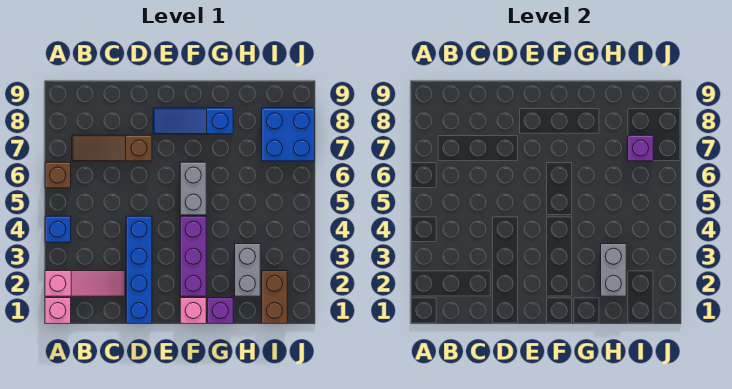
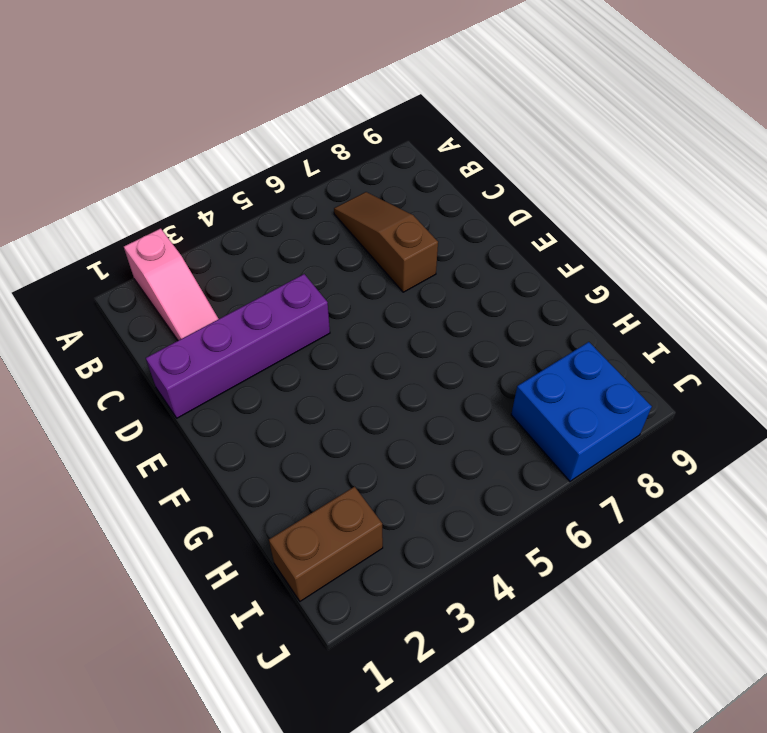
purple 1x4 brick [146,274,330,418] -> blue 1x4 brick [126,216,152,324]
none -> pink 1x1 brick [45,298,71,324]
none -> blue 1x1 brick [45,216,71,242]
none -> brown 1x1 brick [45,162,71,188]

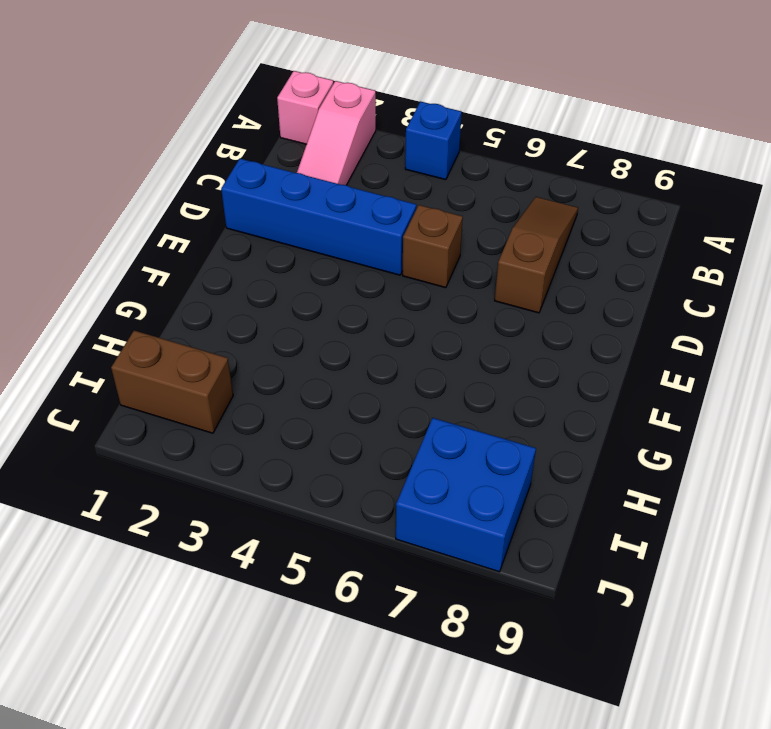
brown 1x1 brick [403,205,463,288] -> brown 1x1 brick moved to [45,162,71,188]
none -> blue 1x3 slope [153,108,233,134]
none -> pink 1x1 brick [180,298,206,324]
none -> purple 1x3 brick [180,216,206,296]

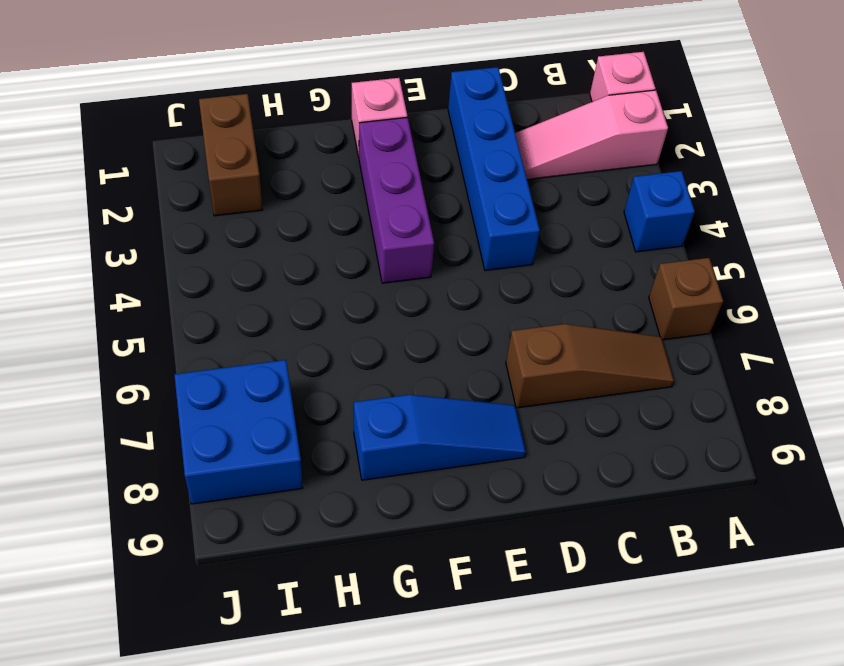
none -> grey 1x2 brick [180,162,206,215]
none -> purple 1x1 brick [207,298,233,324]
none -> grey 1x2 brick [235,244,260,296]

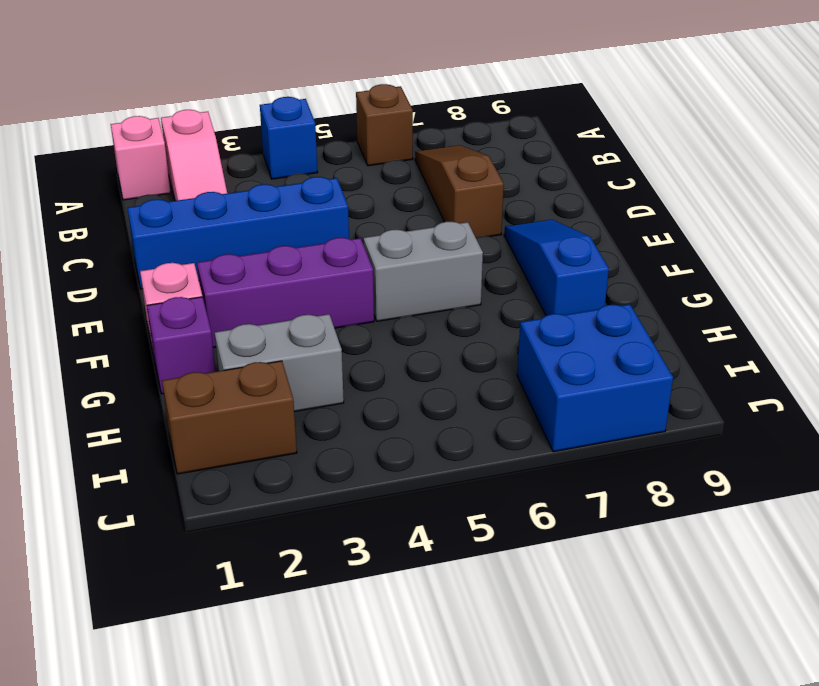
none -> grey 1x2 brick [601,244,626,296]
none -> purple 1x1 brick [628,135,653,161]

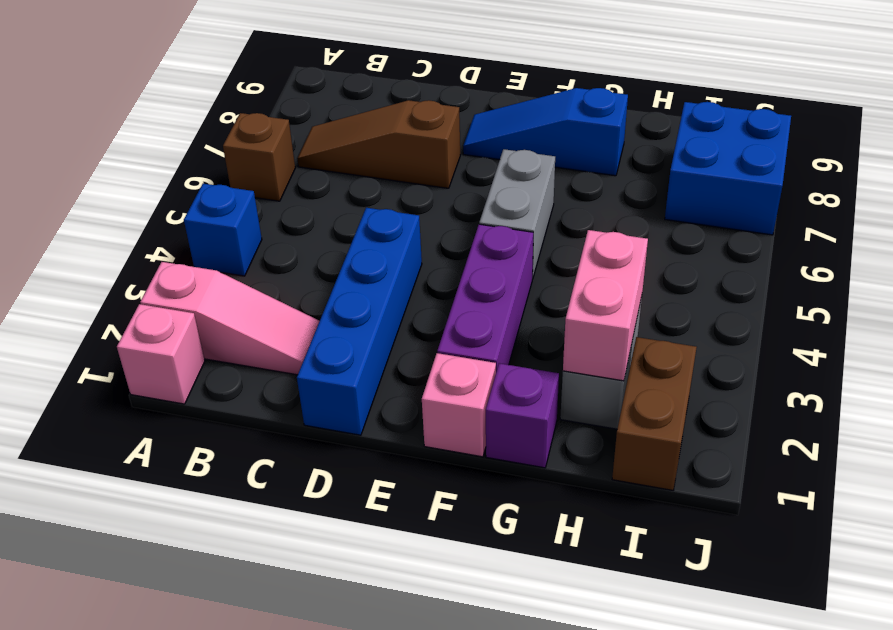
pink 1x2 brick [563,230,648,381] -> grey 1x2 brick [601,244,626,296]
none -> purple 1x1 brick [628,135,653,161]

